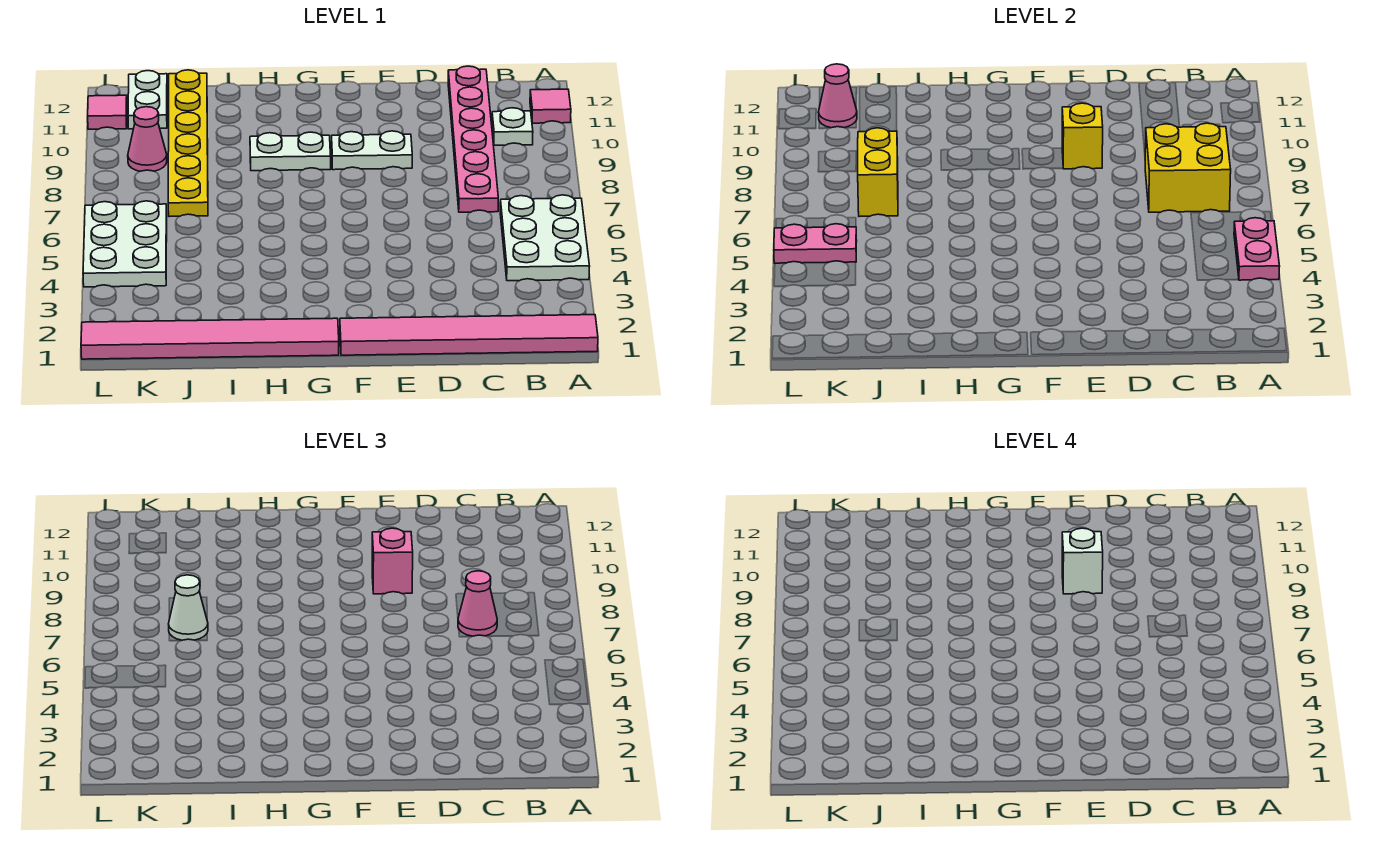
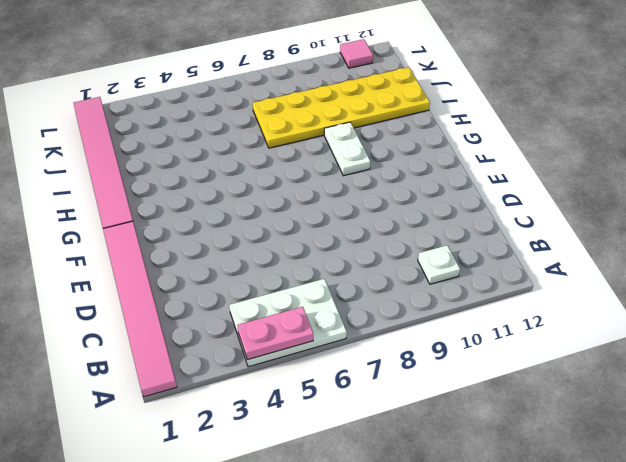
yellow 2x6 plate [253,67,430,148] -> yellow 1x6 plate [168,70,208,217]
none -> pink 1x1 tile [530,89,571,123]
none -> pink 1x6 plate [448,66,498,212]
none -> white 1x2 plate [332,131,412,170]

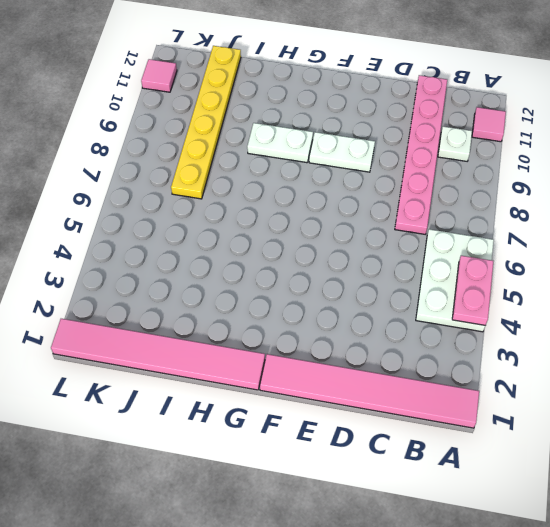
none -> white 2x3 plate [83,201,167,287]
none -> pink 1x1 cone [128,107,167,171]
none -> white 1x2 plate [128,71,167,129]

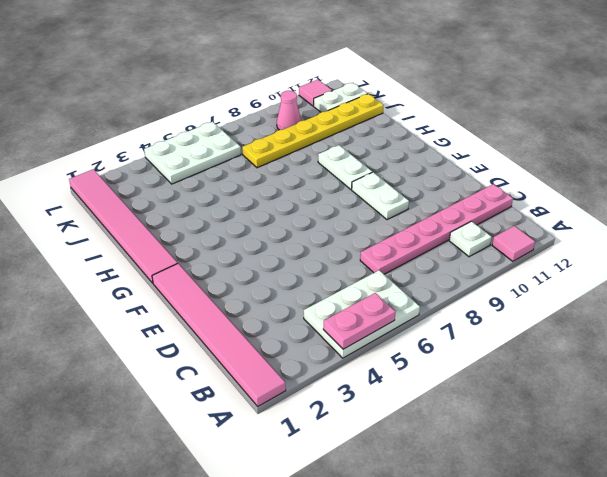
none -> yellow 2x2 brick [1145,123,1231,212]
none -> yellow 1x1 brick [1062,103,1103,169]
none -> yellow 1x2 brick [858,128,898,217]

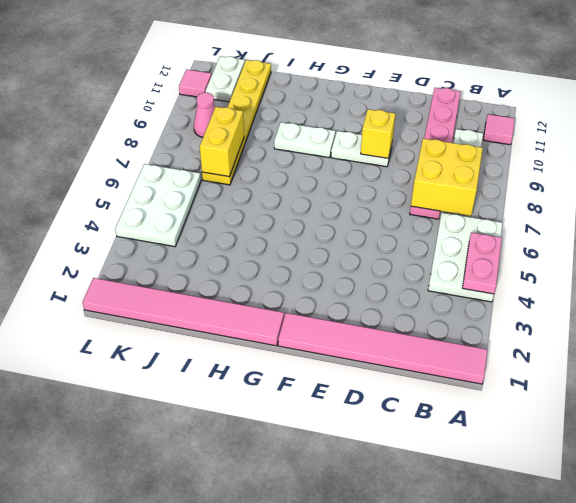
none -> pink 1x2 plate [774,224,857,263]
none -> pink 1x1 cone [819,64,857,128]
none -> pink 1x1 cone [458,571,497,636]

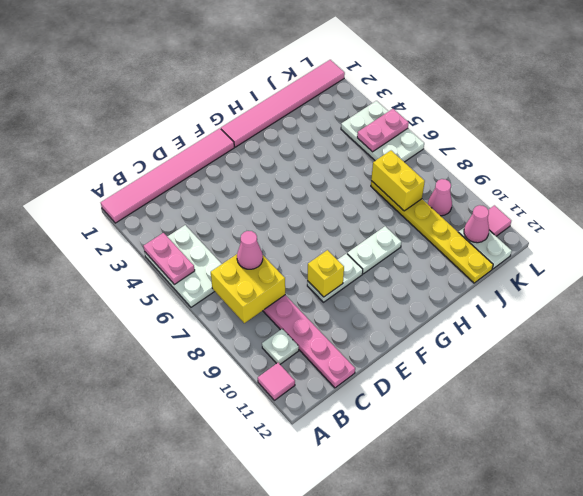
none -> pink 1x1 brick [372,528,413,594]
none -> white 1x1 cone [169,575,208,640]
none -> white 1x1 brick [1062,528,1103,594]

